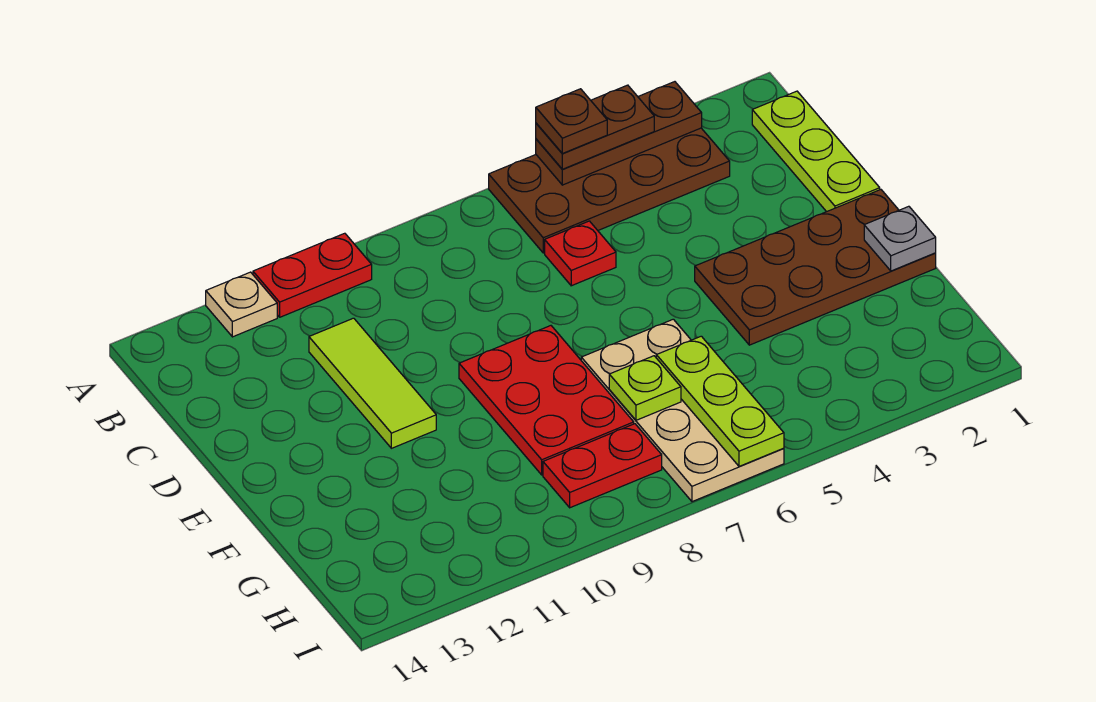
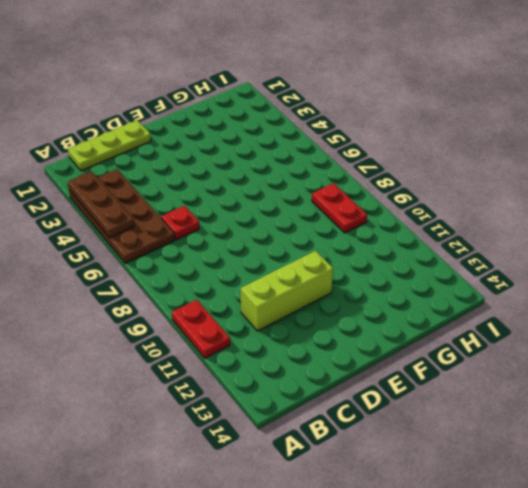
lime 1x3 brick [241,251,333,331] -> lime 1x3 tile [309,318,436,448]
none -> tan 1x1 plate [206,272,277,337]
none -> brown 2x4 plate [695,190,936,345]
none -> red 2x3 plate [459,326,634,475]

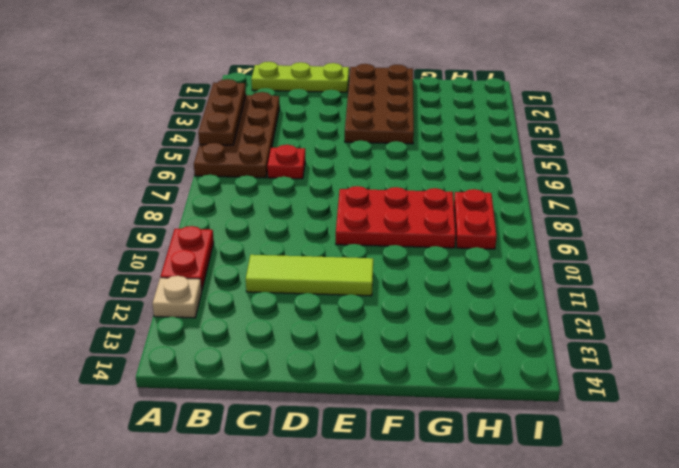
none -> tan 2x4 plate [581,319,784,502]
none -> grey 1x1 plate [864,206,936,271]
none -> lime 1x3 plate [656,336,784,466]

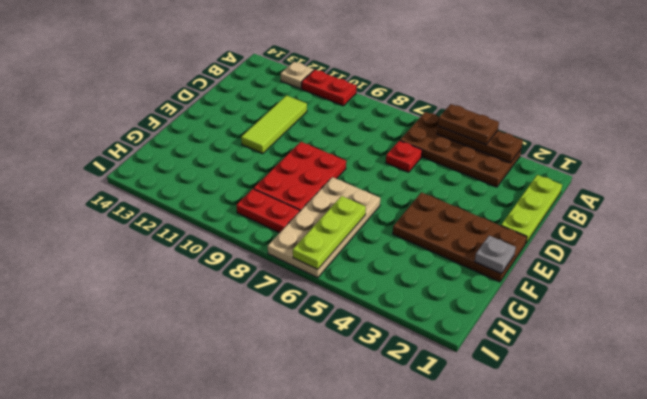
none -> lime 1x1 plate [609,356,681,420]
none -> brown 1x1 plate [536,89,607,154]

